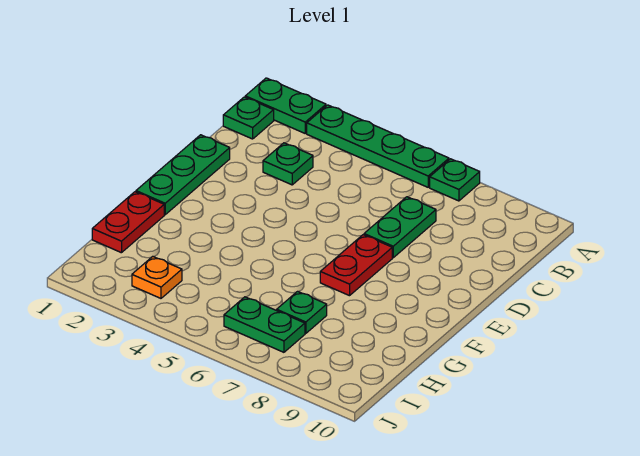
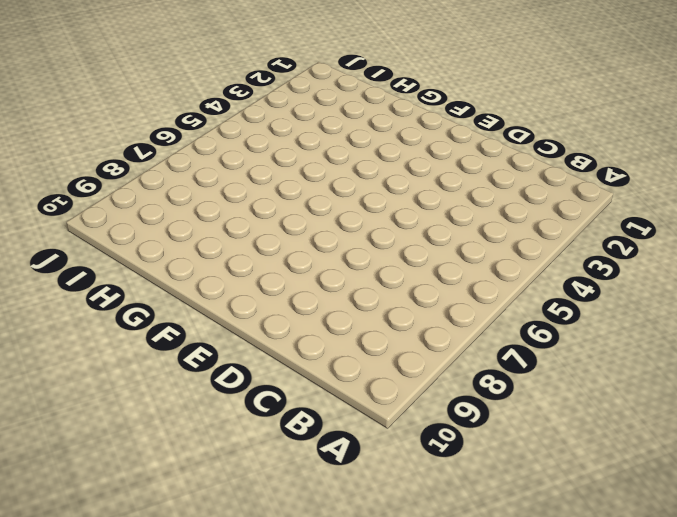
none -> green 1x2 plate [245,78,326,133]
none -> green 1x4 plate [307,105,449,187]
none -> green 1x1 plate [430,159,480,201]

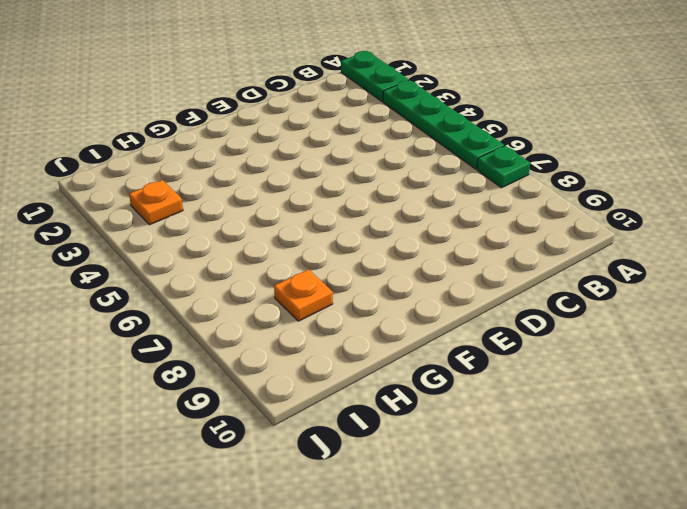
orange 1x1 plate [274,269,333,321] -> none
none -> green 1x1 plate [223,97,274,139]
none -> green 1x1 plate [263,143,313,185]
none -> green 1x2 plate [364,197,436,258]

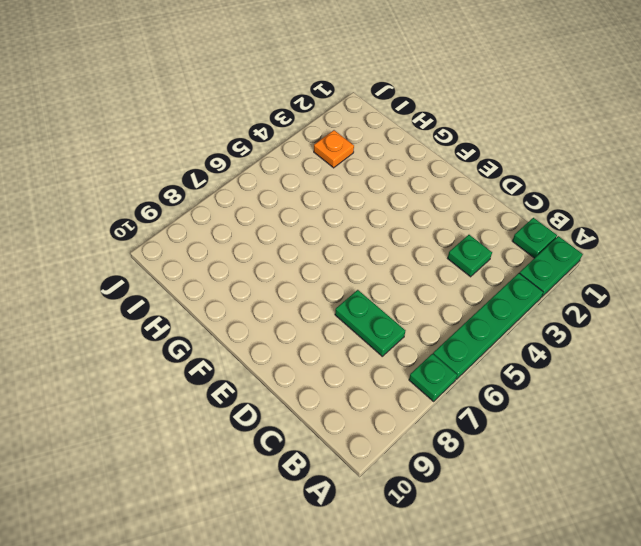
none -> green 1x3 plate [136,135,230,215]
none -> red 1x2 plate [320,235,392,296]
none -> red 1x2 plate [92,192,164,253]

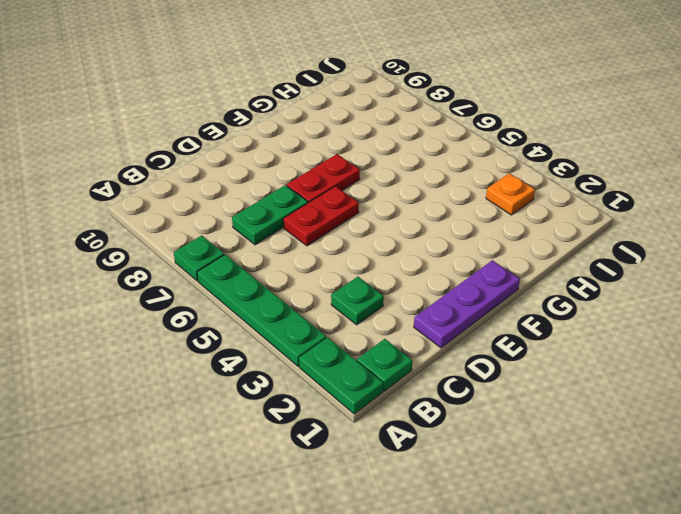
purple 1x3 plate [414,260,520,348] -> green 1x3 plate [136,135,230,215]
red 1x2 plate [283,186,359,246] -> red 1x2 plate moved to [92,192,164,253]
none -> green 1x1 plate [277,291,327,333]
none -> green 1x2 plate [224,297,305,352]

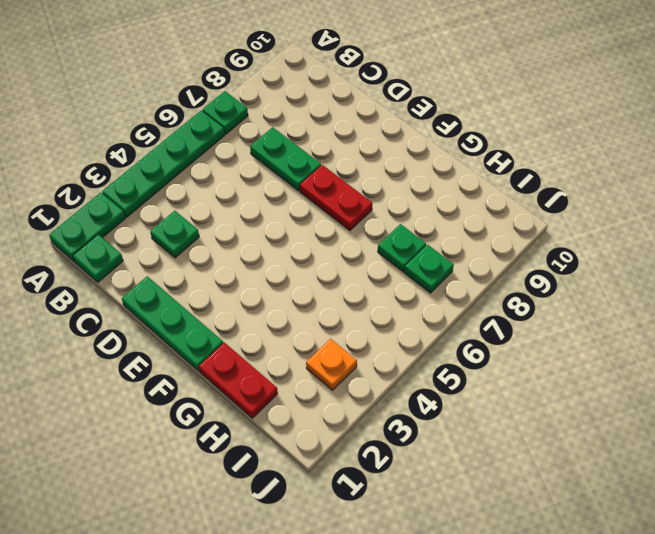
green 1x1 plate [404,245,454,293] -> green 1x2 plate [224,297,305,352]

